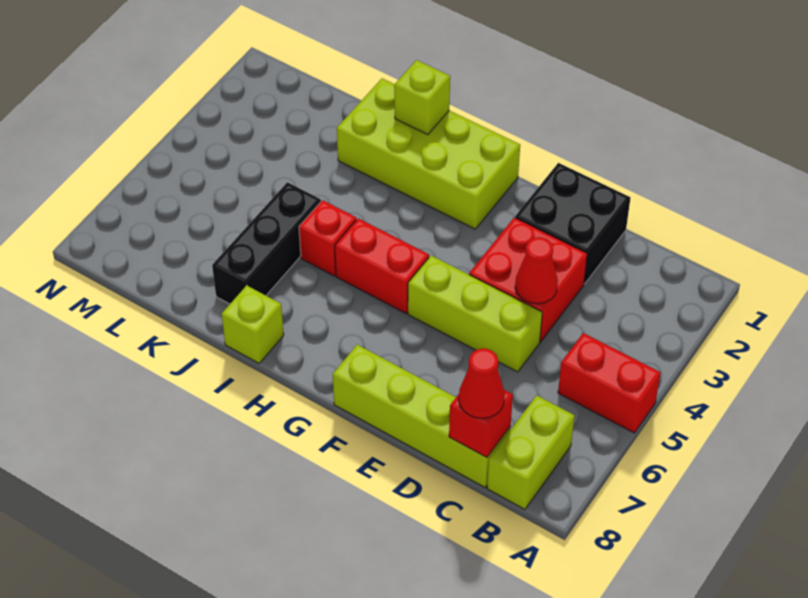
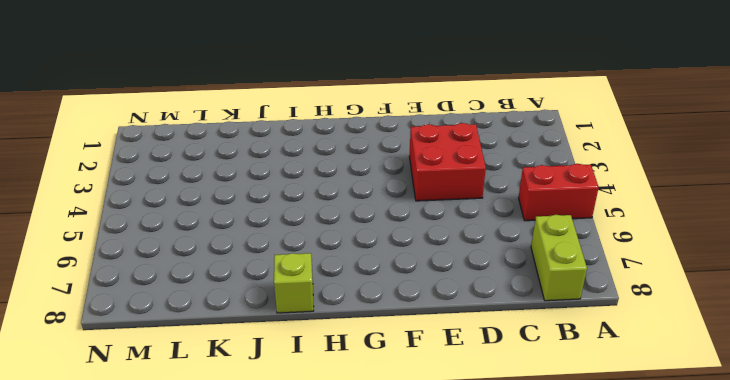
none -> lime 1x4 brick [333,345,510,487]
none -> black 2x2 brick [515,163,630,284]
none -> lime 1x3 brick [408,256,542,372]

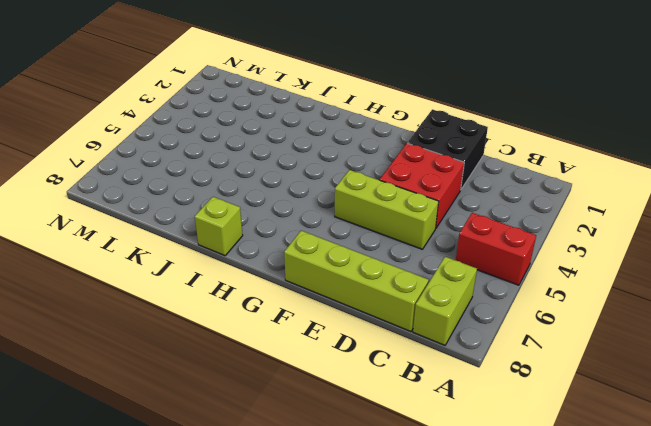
none -> lime 2x4 brick [337,78,520,229]
none -> red 1x2 brick [335,218,429,313]
none -> red 1x1 brick [299,200,356,276]

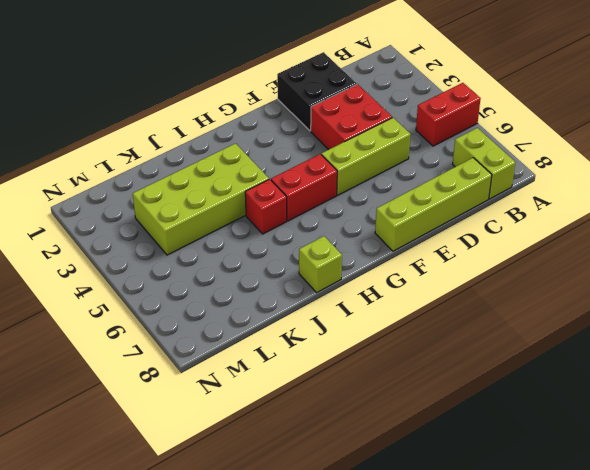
lime 2x4 brick [133,143,269,255] -> lime 2x4 brick moved to [337,78,520,229]
none -> black 1x3 brick [212,182,321,304]
none -> red 1x1 brick [449,390,513,457]
none -> red 1x1 cone [515,237,558,304]

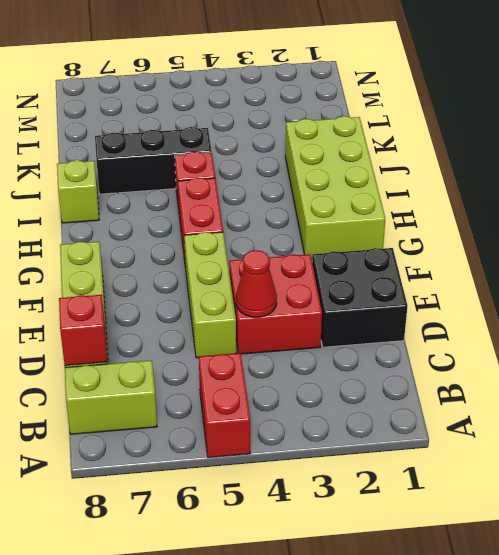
none -> lime 1x1 brick [394,60,450,135]
none -> red 1x1 cone [459,348,505,418]

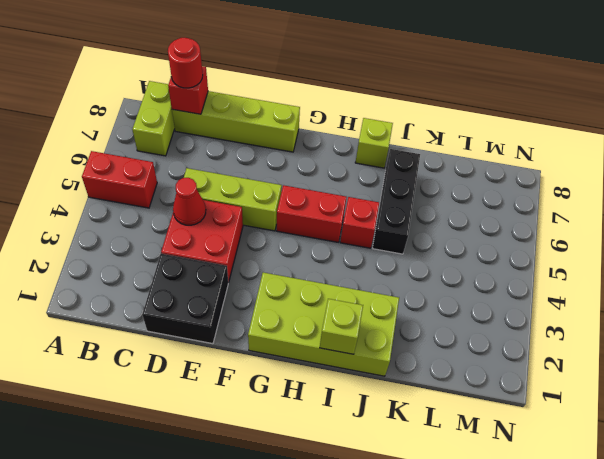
red 1x1 round brick [168,38,203,88] -> red 1x1 cone [459,348,505,418]

